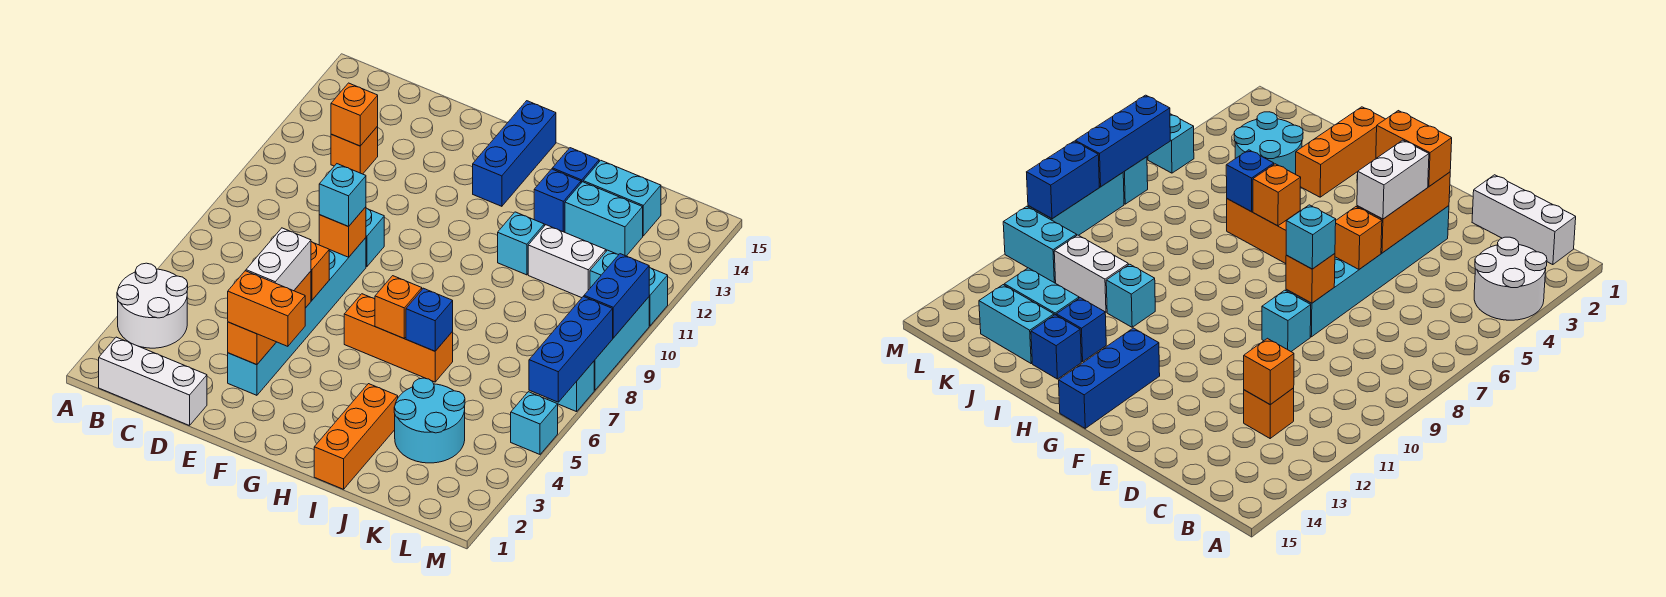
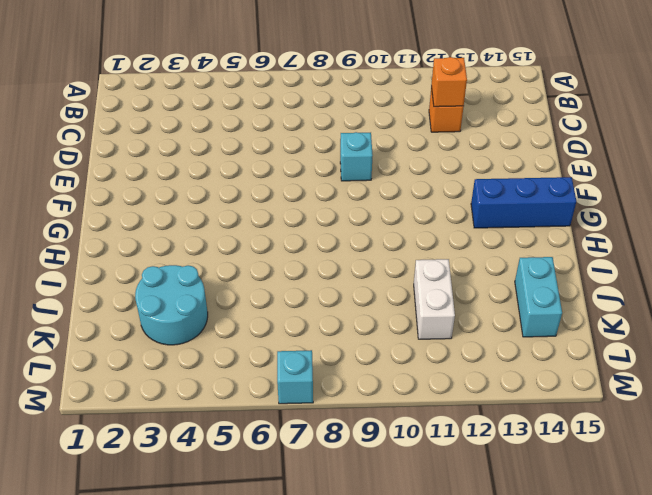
none -> white 2x2 round brick [117,263,188,348]
none -> white 1x3 brick [99,337,207,426]
none -> cyan 1x6 brick [228,238,366,395]
none -> orange 1x3 brick [344,294,453,382]

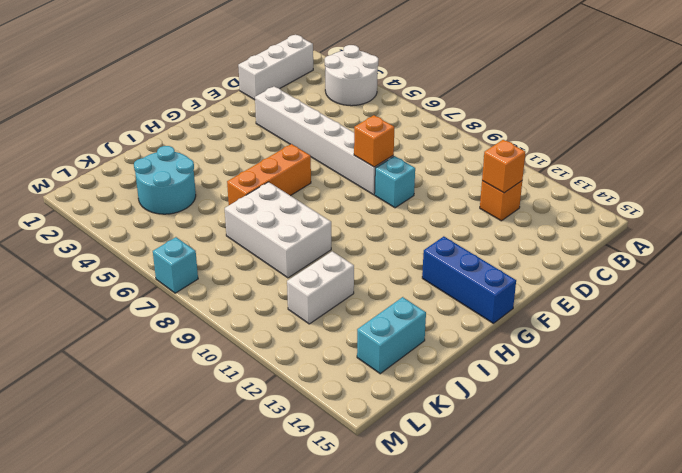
white 1x6 brick [255,86,394,195] -> cyan 1x6 brick [228,238,366,395]
white 2x3 brick [225,182,331,278] -> none
none -> orange 1x3 brick [314,384,398,489]
none -> cyan 1x1 brick [498,212,544,275]
none -> blue 1x1 brick [534,169,581,232]
none -> blue 1x1 brick [552,148,599,183]

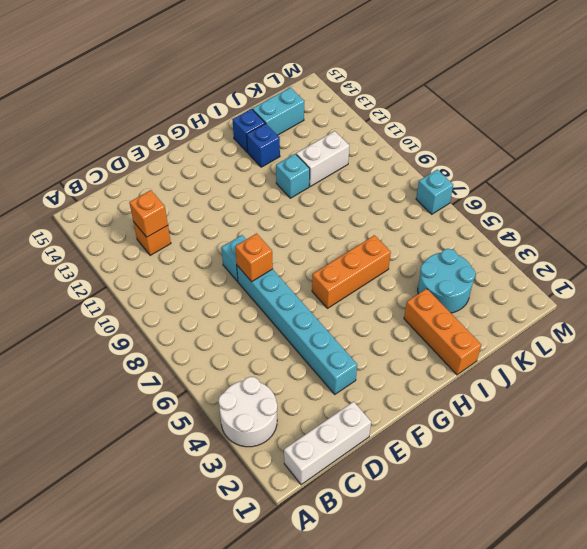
none -> blue 1x3 brick [473,101,556,206]
none -> cyan 1x2 brick [565,182,643,256]
none -> cyan 1x2 brick [590,250,668,326]
none -> cyan 1x1 brick [511,392,558,454]

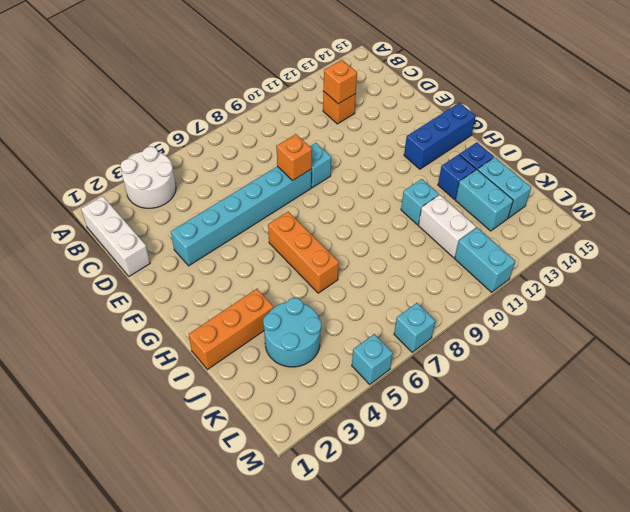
none -> cyan 1x3 brick [594,297,649,390]
none -> orange 1x3 brick [228,271,311,365]
none -> orange 1x1 brick [311,242,329,300]
none -> orange 1x1 brick [375,276,422,338]

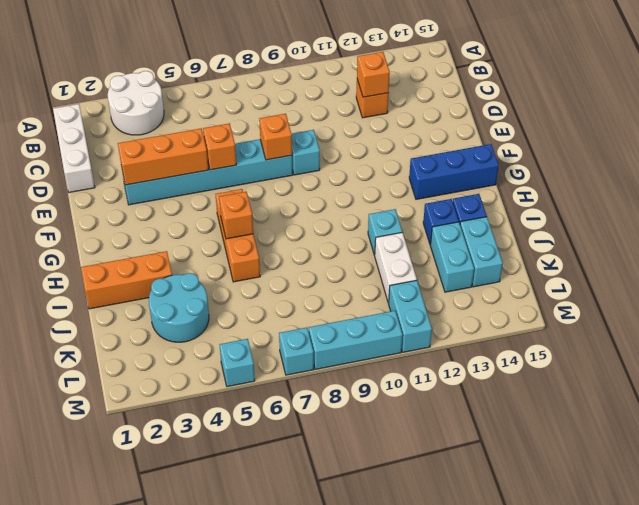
none -> blue 1x1 brick [406,288,453,351]
none -> blue 1x3 brick [529,296,613,402]
none -> blue 1x2 brick [584,254,649,338]
none -> orange 1x2 brick [228,271,305,346]

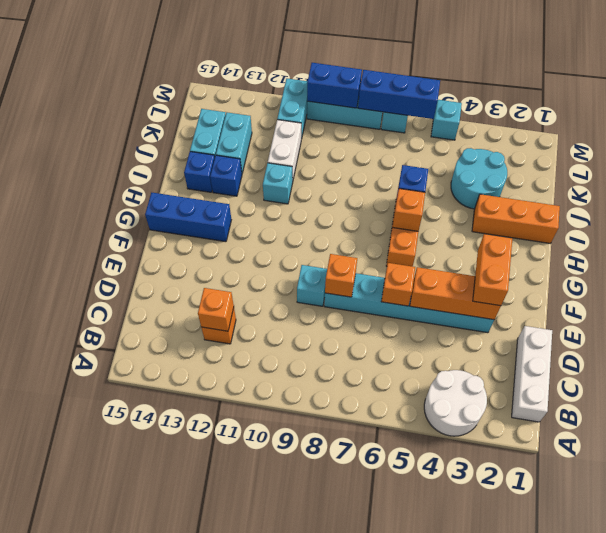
none -> white 1x2 brick [246,228,311,291]
none -> cyan 1x1 brick [319,164,366,227]

